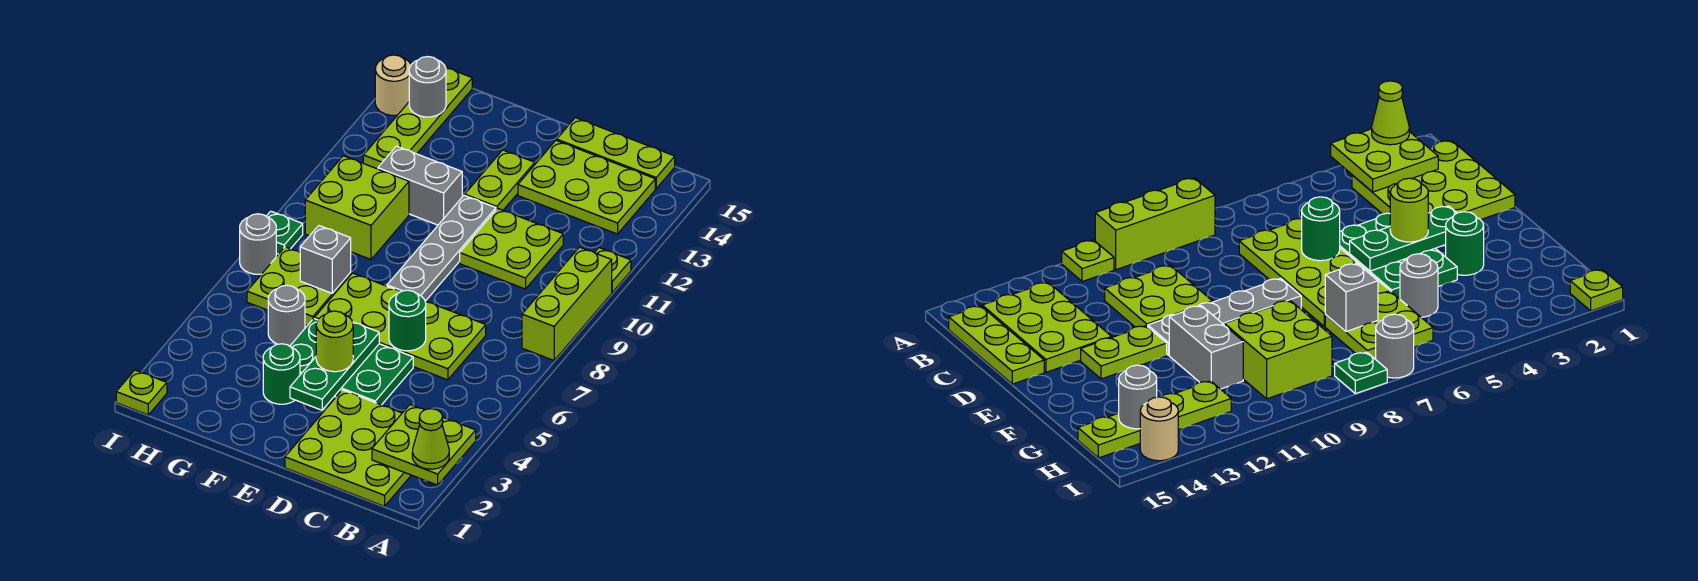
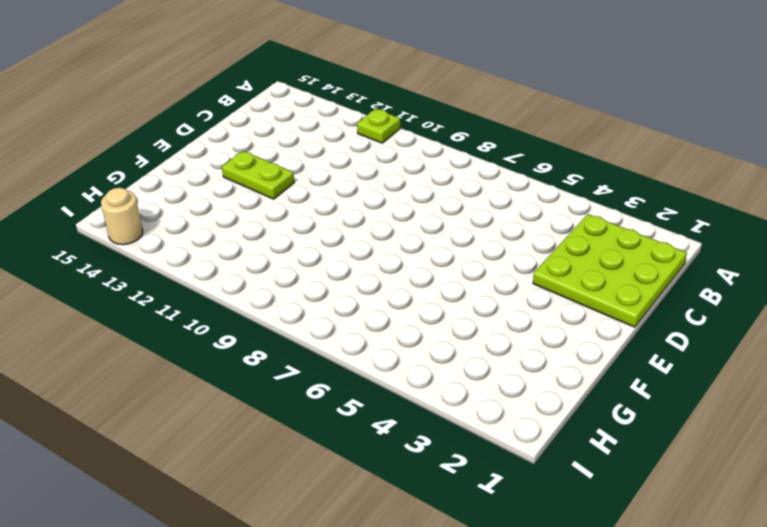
none -> lime 1x3 brick [522,247,612,360]
none -> lime 2x3 plate [518,140,655,234]
none -> lime 1x3 plate [557,118,675,189]

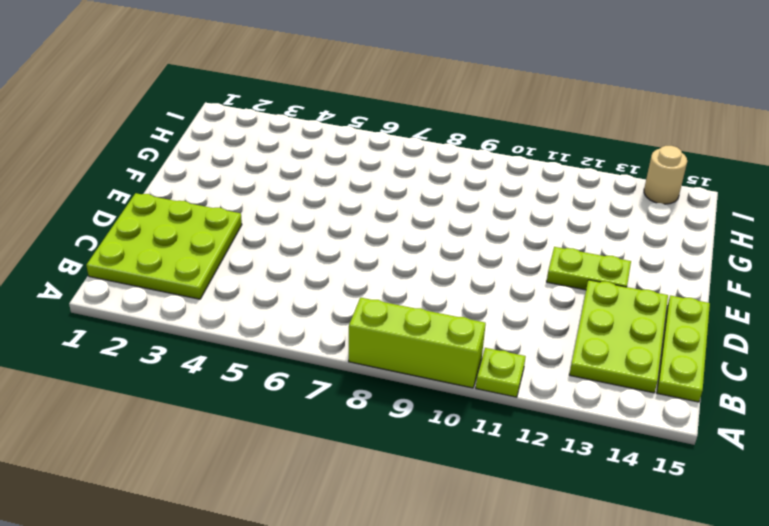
none -> lime 2x4 plate [315,273,486,380]
none -> lime 2x2 plate [460,208,563,289]
none -> green 2x3 plate [290,319,413,405]

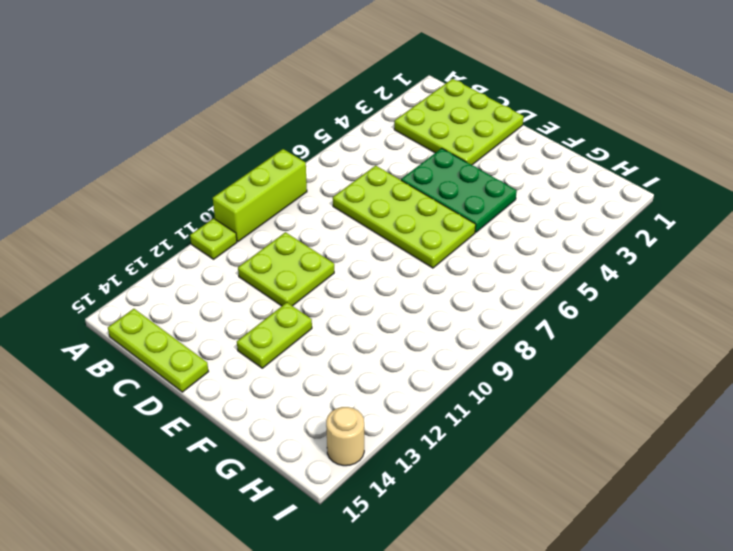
none -> lime 2x3 plate [518,140,655,234]
none -> grey 1x4 plate [387,195,496,301]
none -> green 1x1 round brick [263,344,300,404]

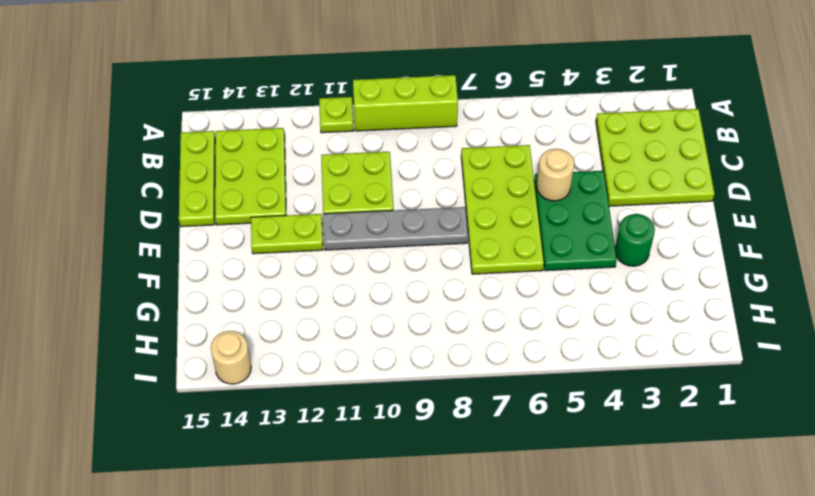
tan 1x1 round brick [537,149,574,201] -> none
none -> grey 1x2 brick [378,146,462,225]
none -> grey 1x1 round brick [268,285,305,346]
none -> lime 2x2 plate [247,247,351,325]

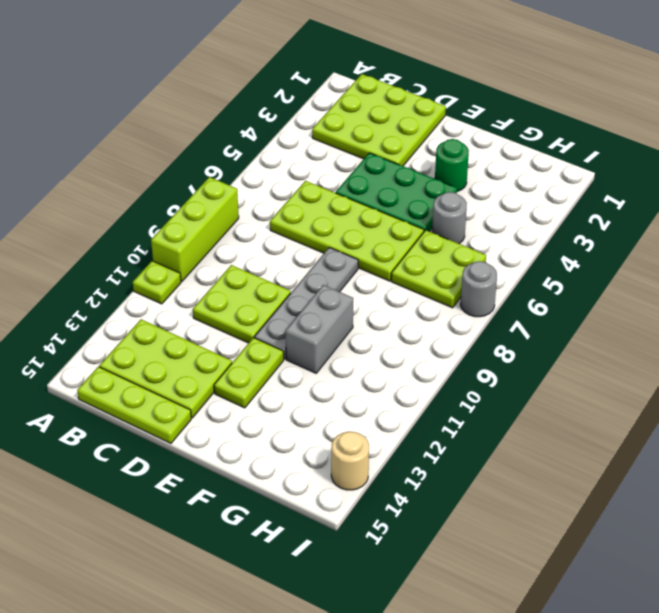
grey 1x2 brick [285,285,353,373] -> grey 1x2 brick turned to [378,146,462,225]
none -> lime 2x2 brick [305,156,409,259]
none -> lime 1x4 plate [363,68,472,169]
none -> lime 1x1 plate [116,370,167,415]

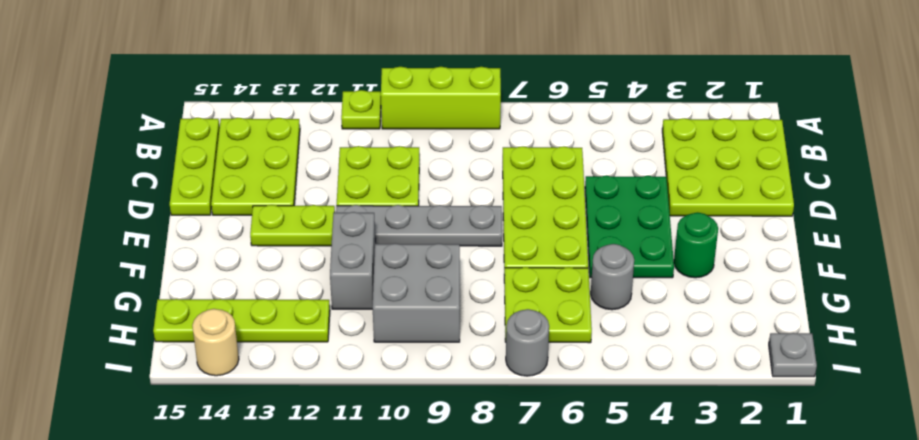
grey 2x2 brick [373,244,460,342] -> lime 2x2 brick [305,156,409,259]
grey 1x1 plate [769,333,817,377] -> lime 1x1 plate [116,370,167,415]
none -> green 1x1 plate [266,211,303,254]
none -> lime 2x2 plate [372,405,476,485]
none -> green 1x1 round brick [389,290,426,351]

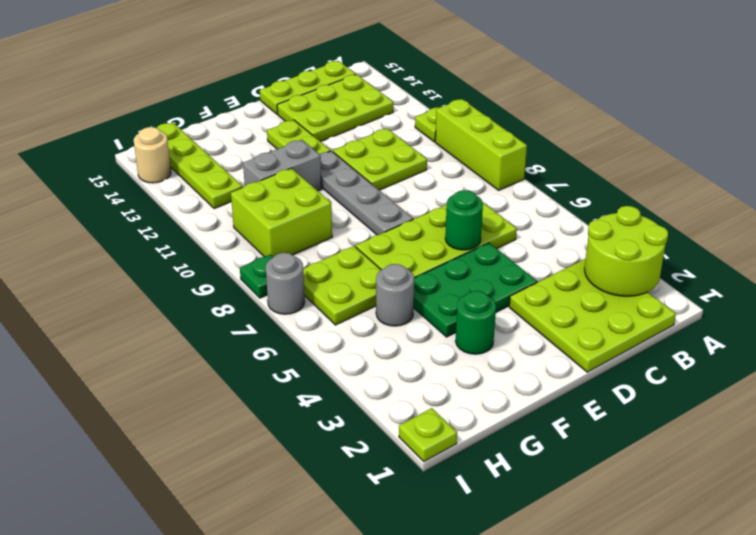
lime 2x2 round brick [585,206,668,296] -> lime 2x2 plate [372,405,476,485]
none -> green 1x3 plate [290,322,379,410]
none -> grey 1x1 brick [300,226,351,293]
none -> grey 1x1 round brick [409,57,446,117]

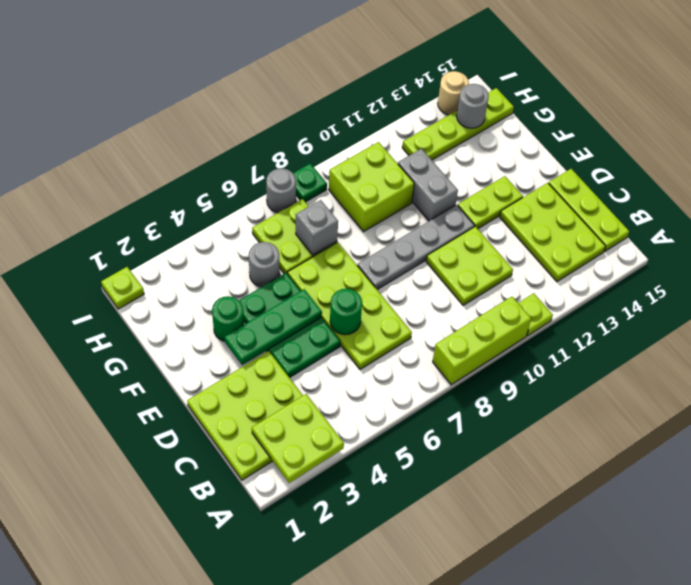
none -> lime 1x1 cone [412,409,449,469]
none -> lime 1x1 round brick [316,311,353,372]

